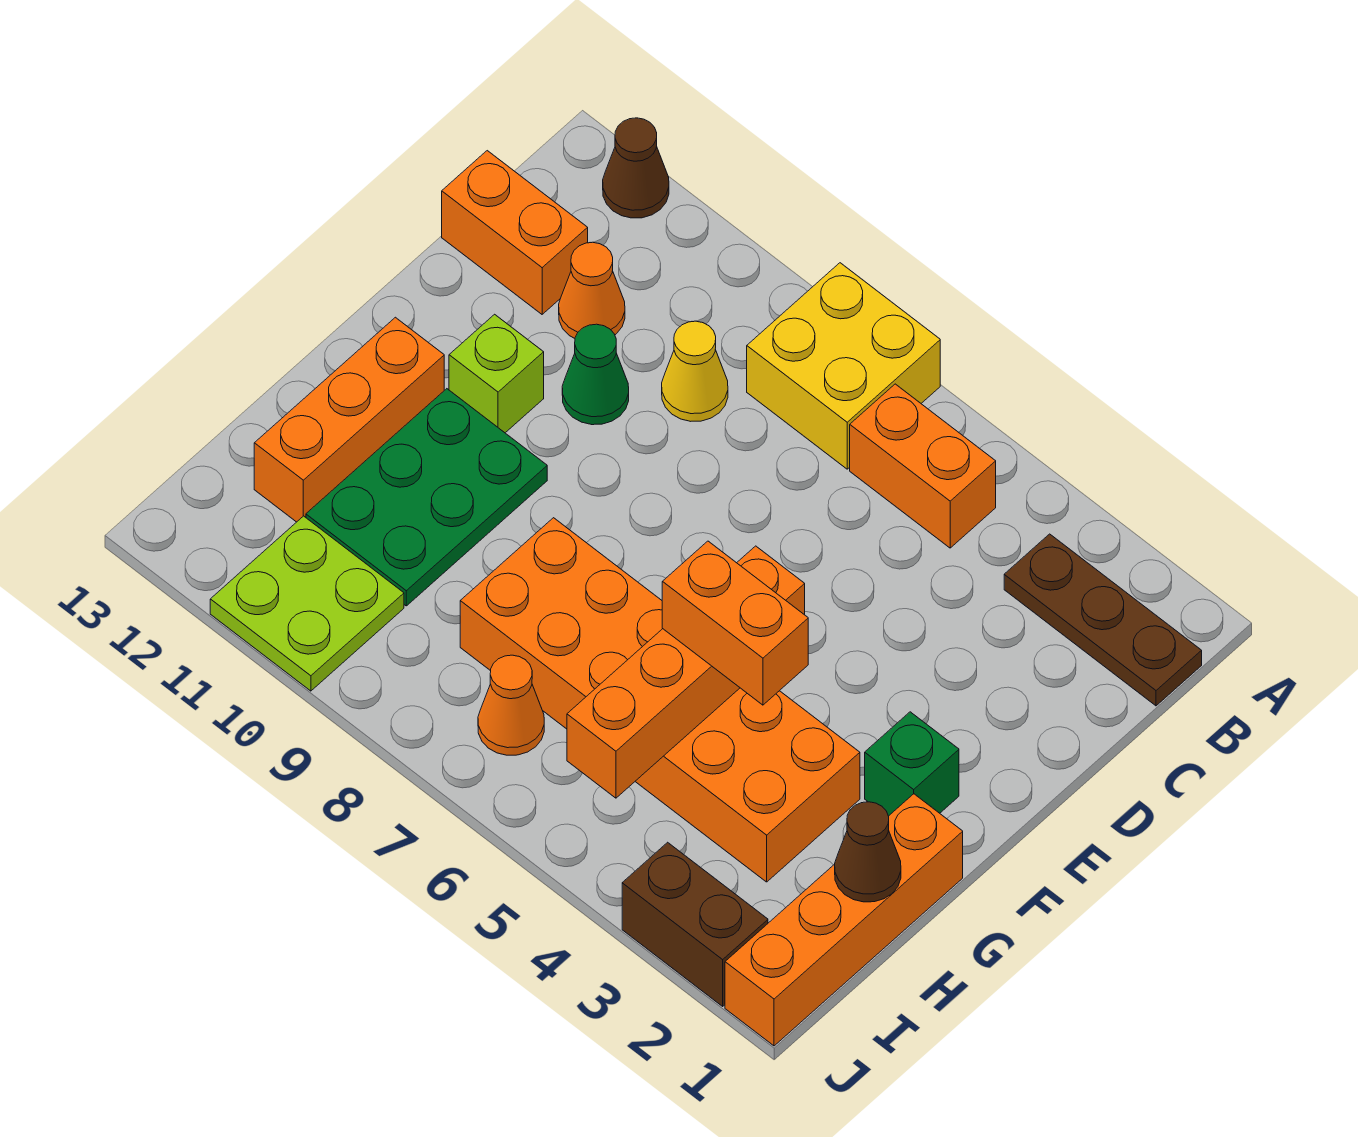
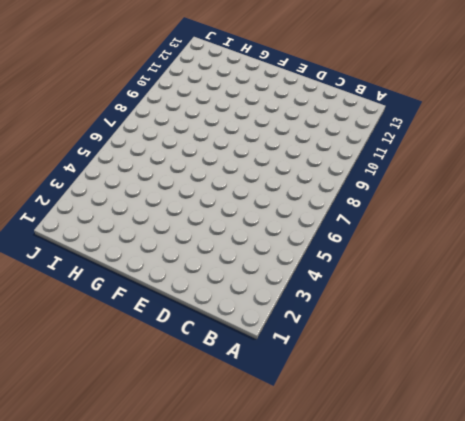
none -> yellow 2x2 brick [747,263,940,469]
none -> brown 1x1 cone [603,118,669,218]
none -> brown 1x3 plate [1004,534,1202,706]

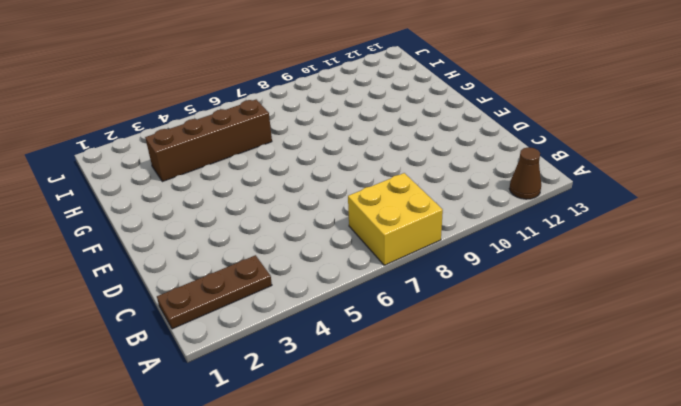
brown 1x4 brick [145,99,272,182] -> orange 2x6 brick [460,518,860,882]
none -> orange 1x2 brick [850,384,996,548]
none -> yellow 1x1 cone [662,321,728,421]
none -> orange 1x1 cone [559,242,625,338]

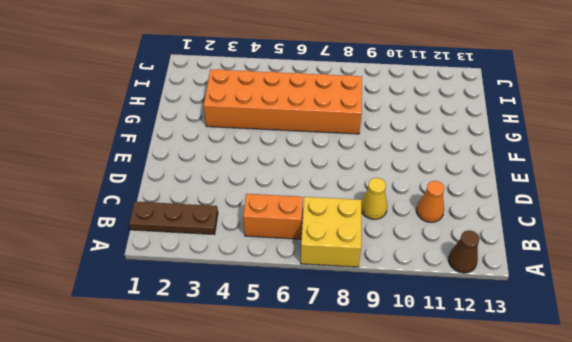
none -> orange 1x2 brick [442,151,588,314]
none -> green 1x1 cone [562,324,629,425]
none -> lime 1x1 brick [449,314,544,433]

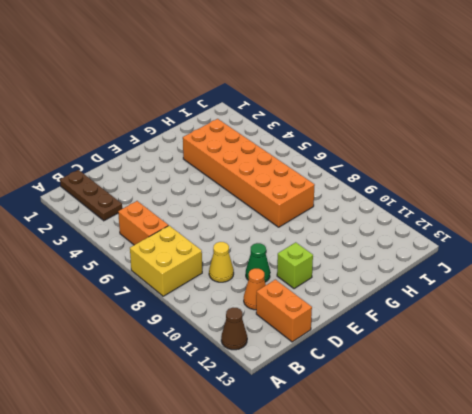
none -> green 1x1 brick [865,712,959,816]
none -> green 2x3 plate [306,389,547,606]
none -> orange 1x3 brick [254,317,444,522]

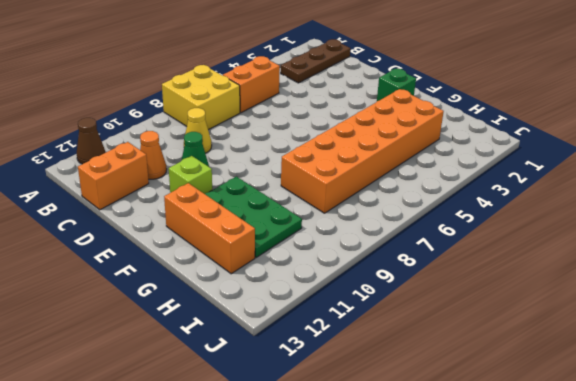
none -> orange 1x4 brick [725,794,963,1046]
none -> orange 1x1 cone [478,655,544,755]
none -> lime 2x2 plate [210,516,404,691]

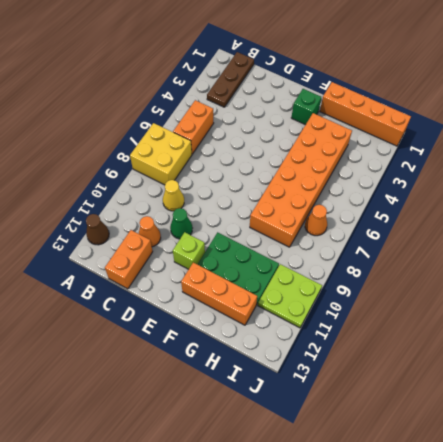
none -> brown 1x2 brick [622,842,768,1006]
none -> orange 1x4 brick [567,546,805,798]
none -> brown 1x1 cone [835,802,901,902]

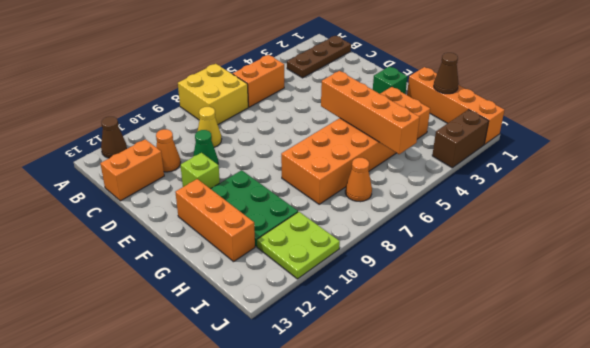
none -> orange 1x2 brick [662,541,808,705]

